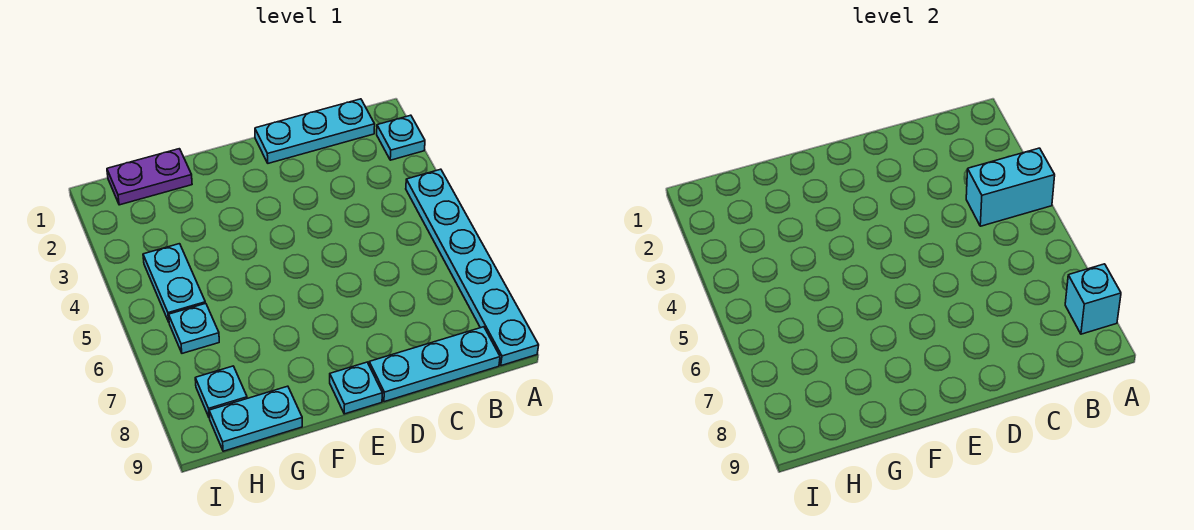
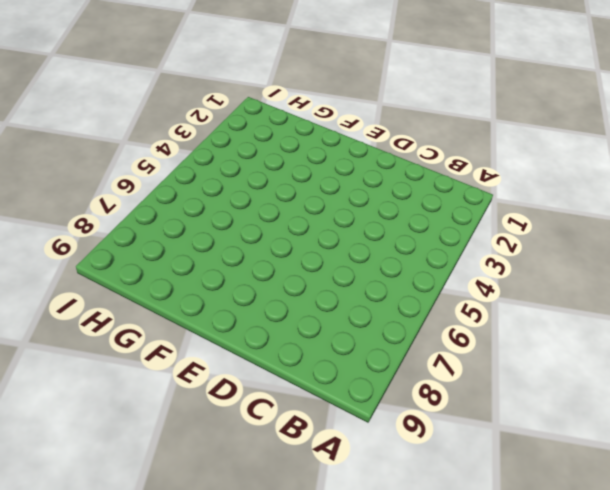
none -> cyan 1x1 plate [377,115,425,160]
none -> cyan 1x6 plate [406,169,539,366]
none -> cyan 1x3 plate [255,99,375,163]

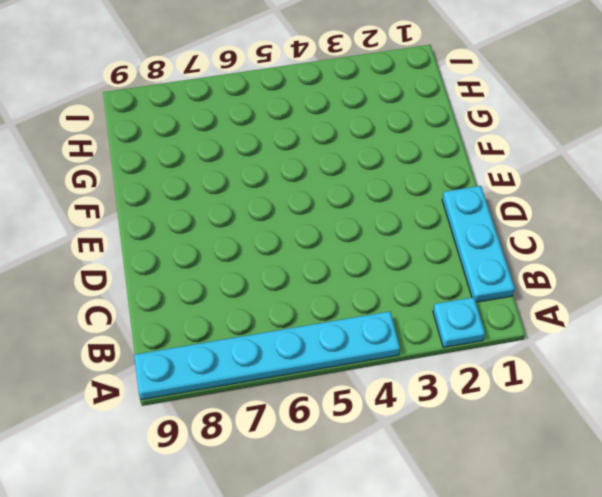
none -> cyan 1x3 plate [369,327,500,402]
none -> cyan 1x1 plate [330,362,382,414]
none -> purple 1x2 plate [107,149,192,205]

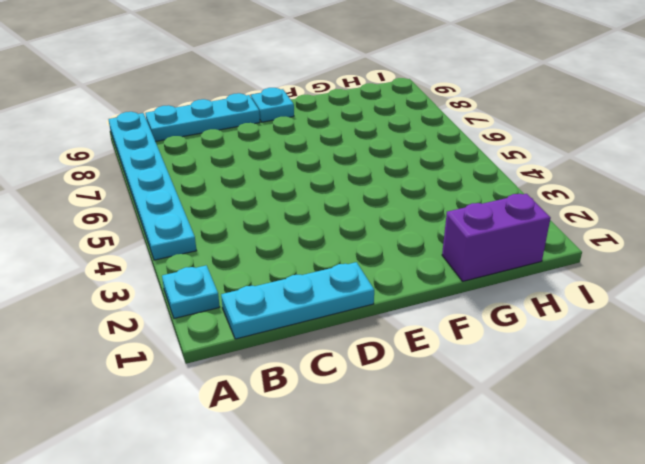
purple 1x2 brick [442,194,551,281] -> purple 1x2 plate [107,149,192,205]
none -> cyan 1x2 plate [209,386,302,451]
none -> cyan 1x2 plate [143,244,205,322]
none -> cyan 1x1 plate [169,303,219,353]

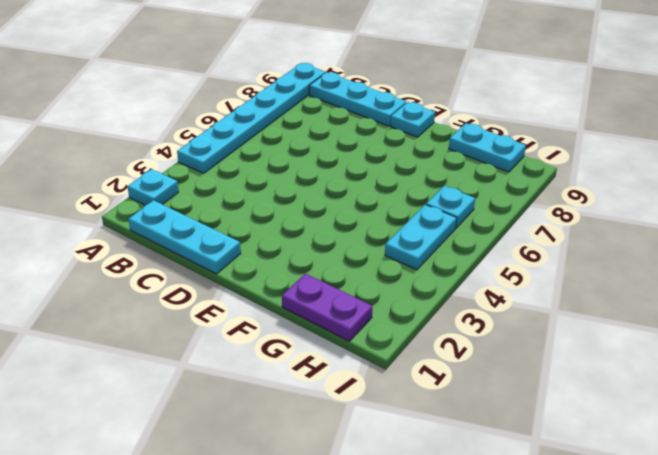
none -> cyan 1x1 plate [195,366,247,418]
none -> cyan 1x2 brick [966,148,1055,226]
none -> cyan 1x1 brick [1065,264,1121,334]

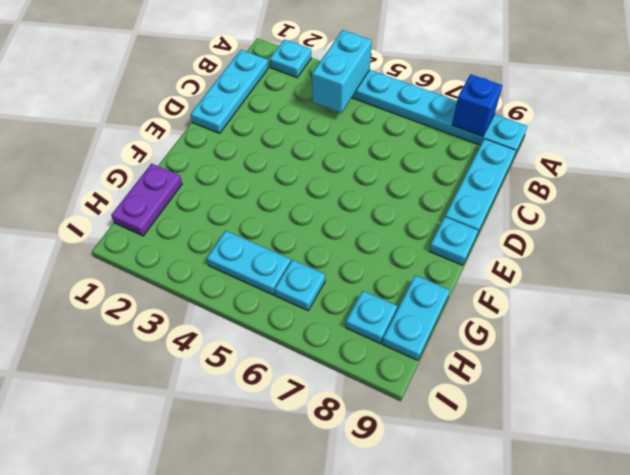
blue 1x1 brick [452,74,502,137] -> cyan 1x1 brick [1065,264,1121,334]

